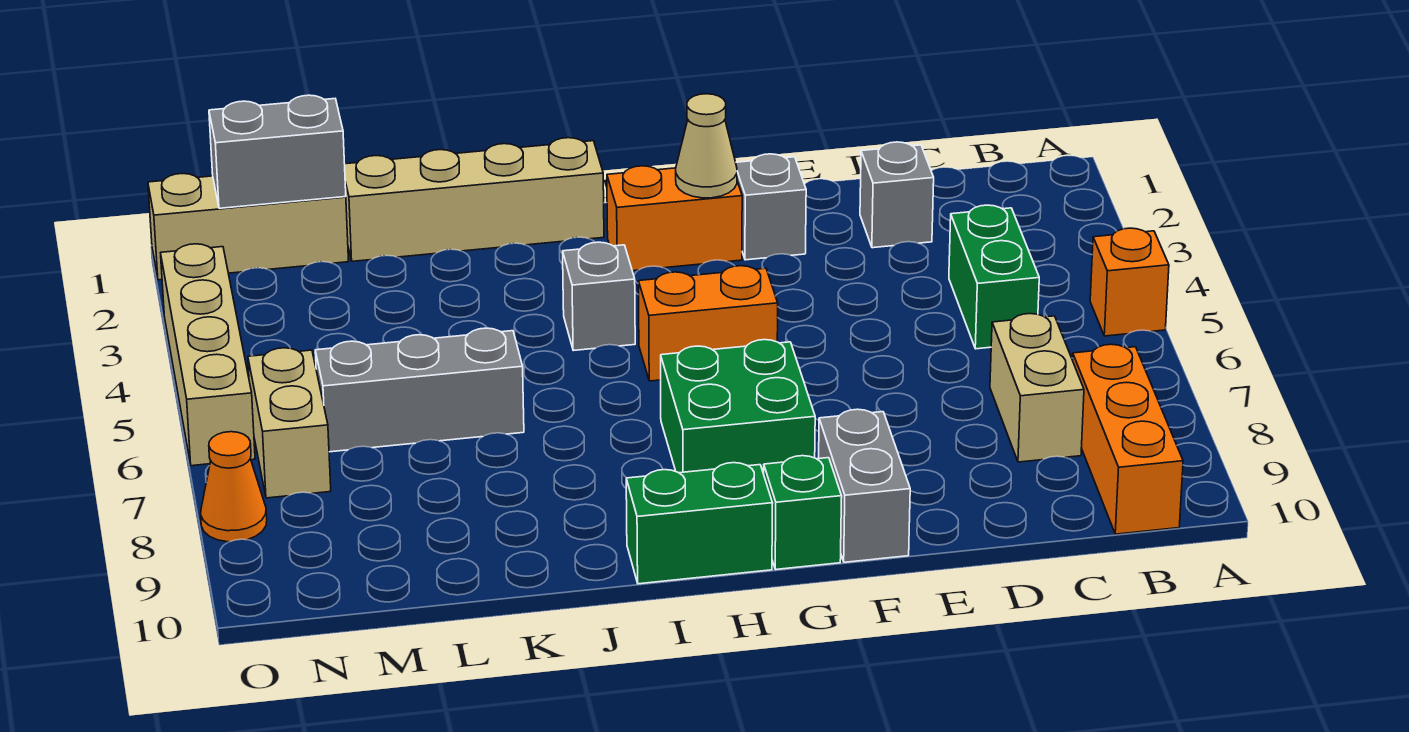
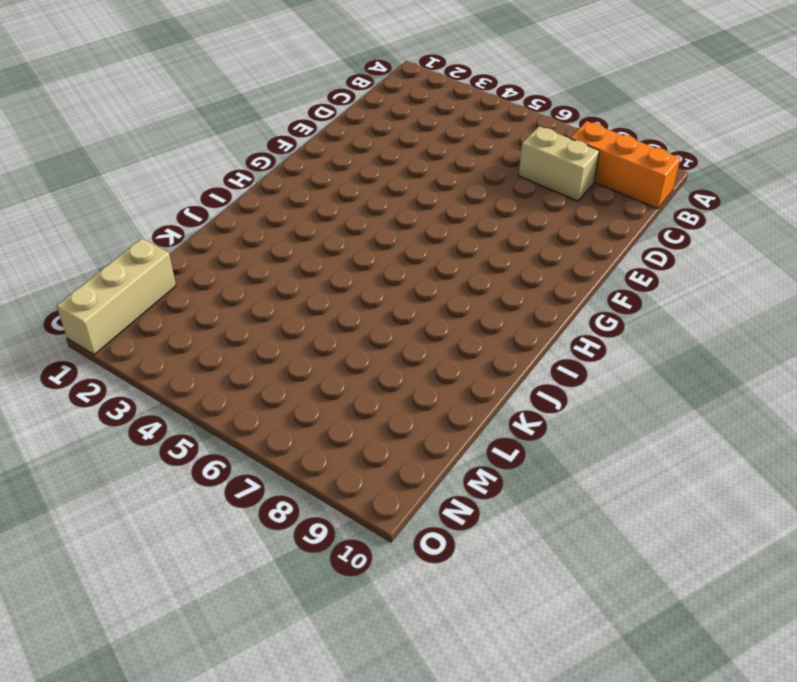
none -> orange 1x1 brick [1090,228,1169,336]
none -> green 1x2 brick [949,205,1039,349]
none -> grey 1x1 brick [860,142,934,248]

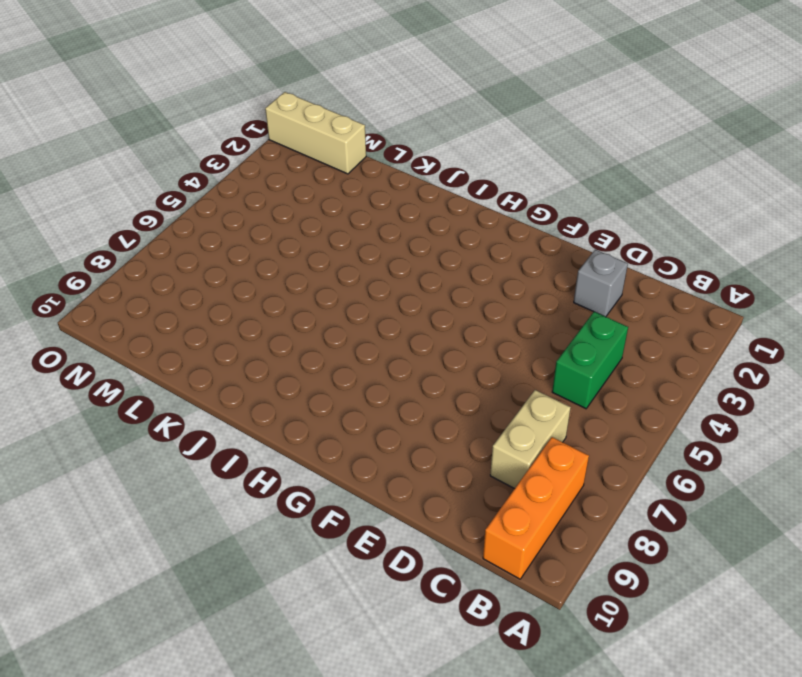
none -> orange 1x1 brick [1090,228,1169,336]
none -> grey 1x1 brick [736,154,806,260]
none -> grey 1x2 brick [819,409,910,562]

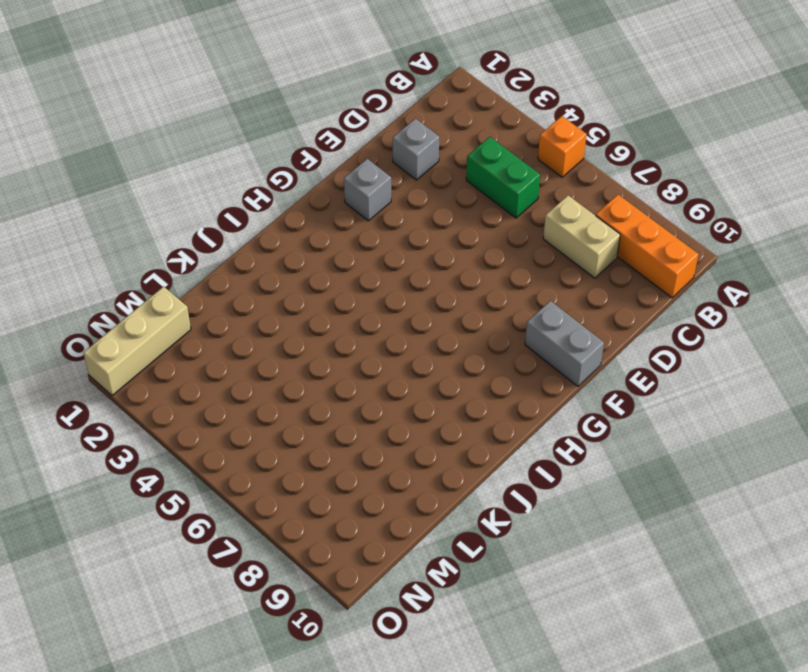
none -> orange 1x2 brick [607,166,742,271]
none -> orange 1x2 brick [638,266,778,381]
none -> green 2x2 brick [661,340,815,474]

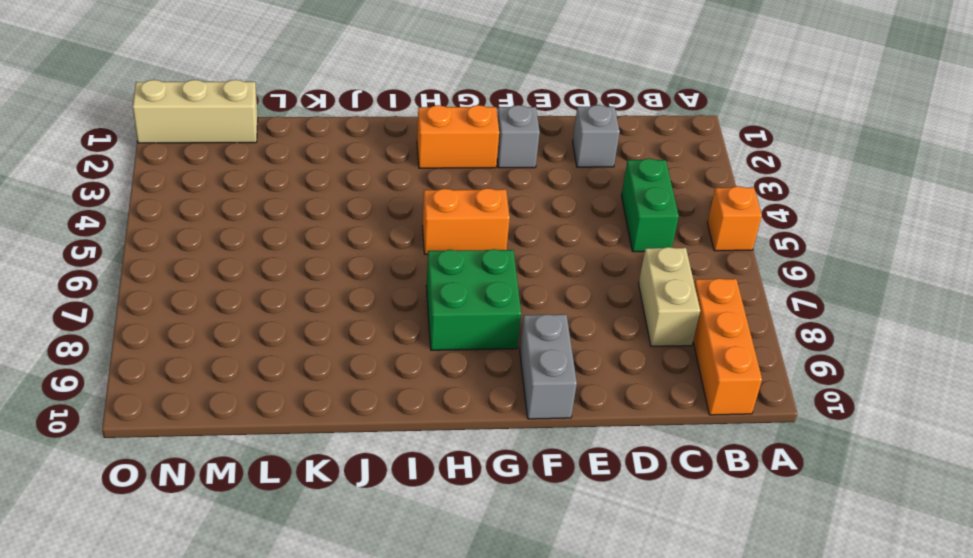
none -> green 1x1 brick [764,456,842,570]
none -> green 1x2 brick [626,463,773,584]
none -> tan 1x4 brick [345,138,604,261]

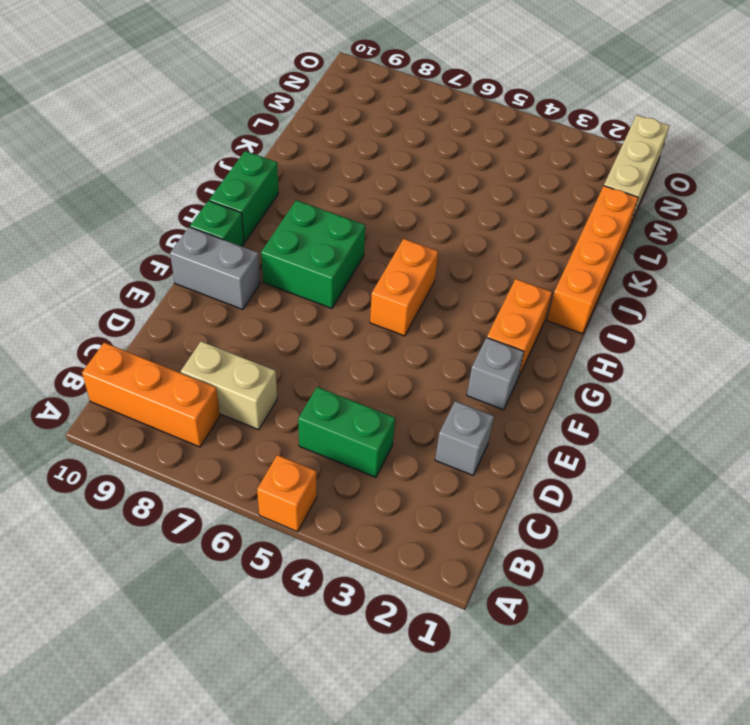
orange 1x4 brick [547,186,638,334] -> tan 1x4 brick [345,138,604,261]
none -> grey 1x1 brick [563,242,635,351]
none -> grey 1x3 brick [315,328,524,452]
none -> tan 1x2 brick [248,348,331,498]

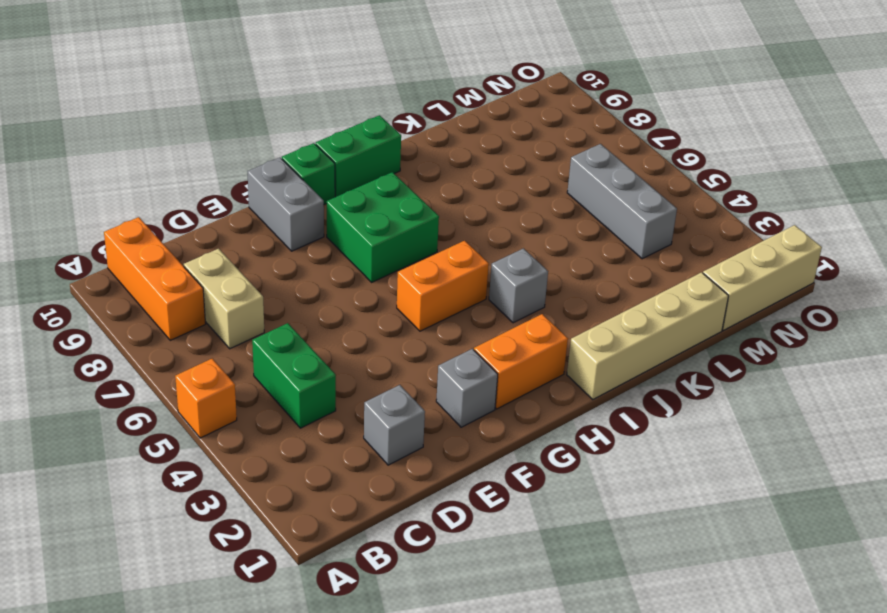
grey 1x3 brick [567,144,677,259] -> grey 1x3 brick turned to [315,328,524,452]
none -> tan 1x2 brick [248,348,331,498]
none -> tan 1x4 brick [161,244,255,466]
none -> orange 1x1 cone [201,432,267,542]

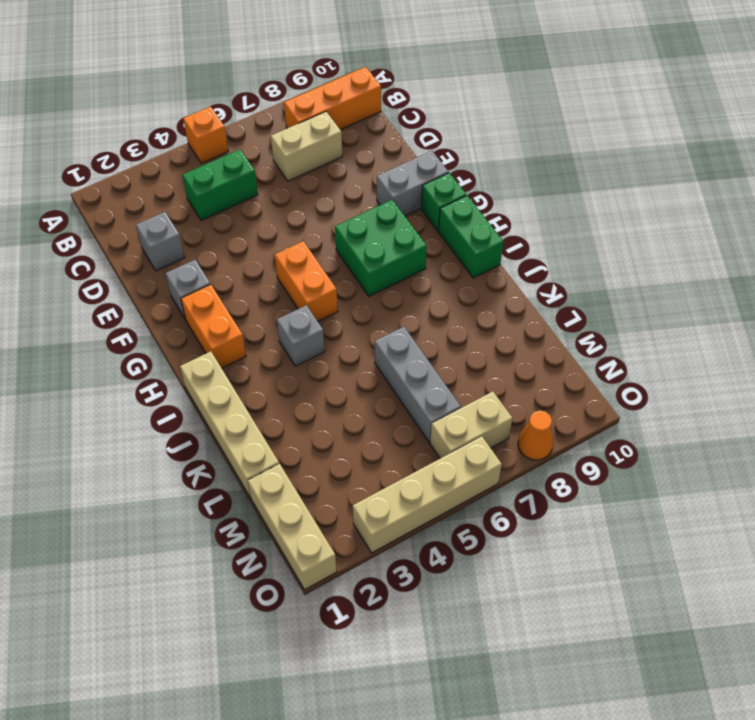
none -> tan 1x1 cone [676,94,737,198]
none -> grey 1x2 brick [209,95,346,208]

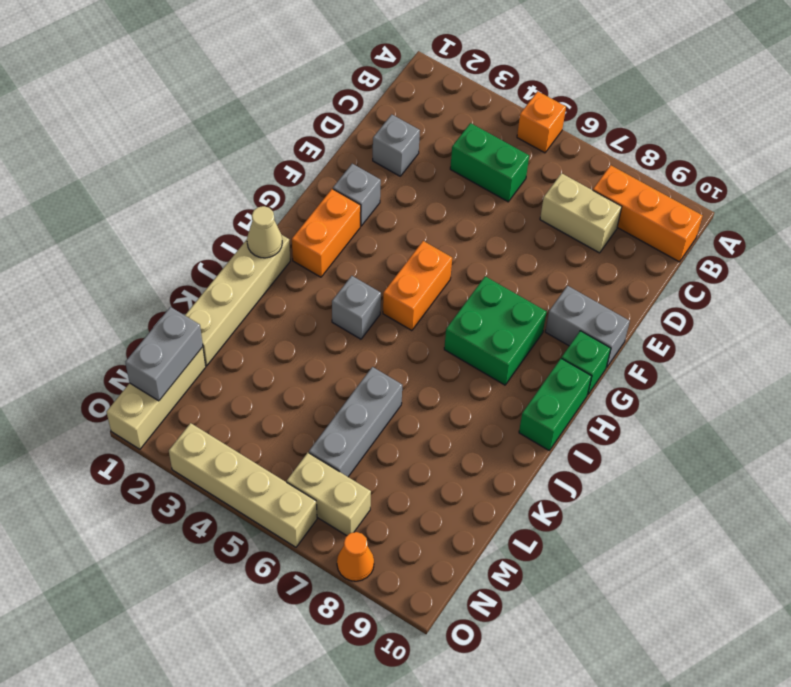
tan 1x1 cone [247,206,282,258] -> tan 1x1 cone moved to [676,94,737,198]

